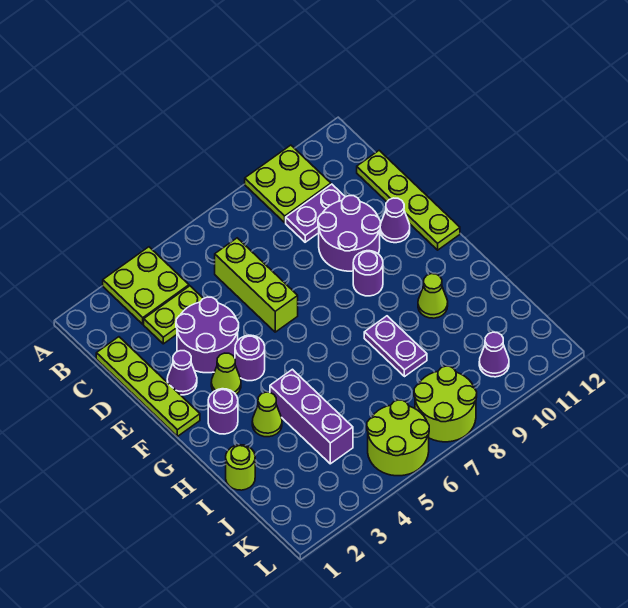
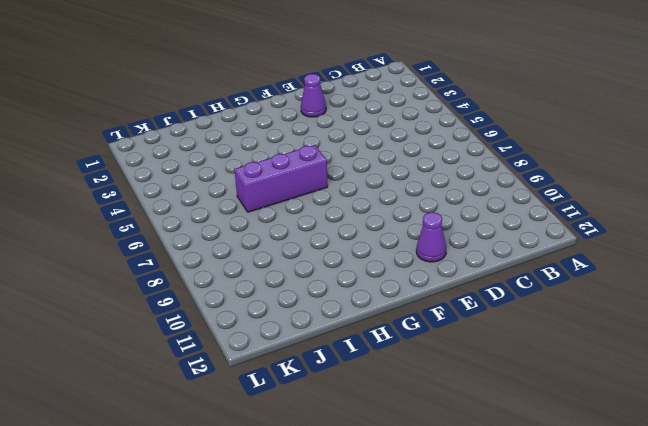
purple 1x3 brick [234,145,328,212] -> purple 1x3 brick moved to [270,369,353,464]
none -> lime 2x2 plate [103,247,189,324]
none -> lime 2x2 plate [245,145,331,223]
none -> lime 1x4 plate [96,337,200,436]

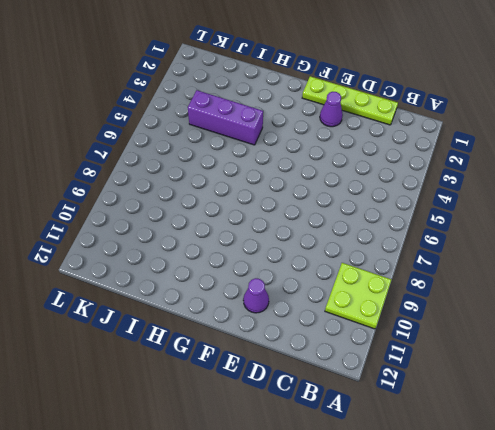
none -> lime 2x2 plate [103,247,189,324]
none -> lime 1x2 plate [144,286,203,344]
none -> lime 1x3 brick [215,238,298,332]

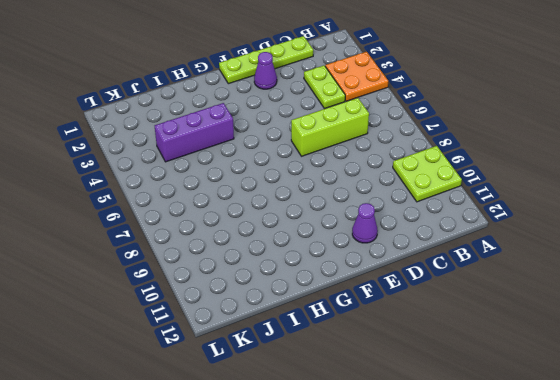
orange 2x2 plate [325,52,388,101] -> lime 2x2 plate [103,247,189,324]
none -> purple 1x2 plate [286,184,345,242]
none -> lime 1x4 plate [357,150,460,250]
none -> purple 2x2 round brick [176,297,239,373]

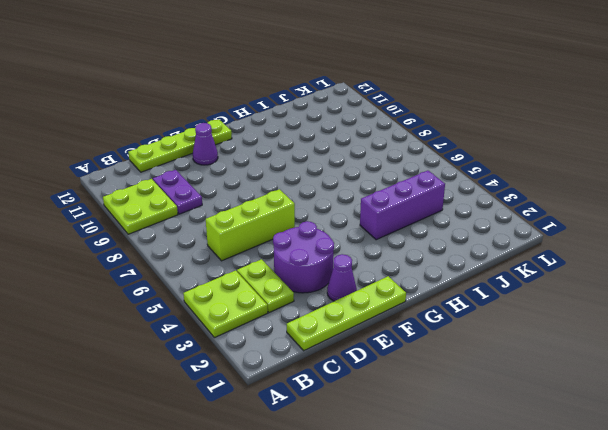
none -> purple 2x2 round brick [318,196,381,271]
none -> lime 1x1 cone [211,353,241,394]
none -> purple 1x1 round brick [235,335,265,381]

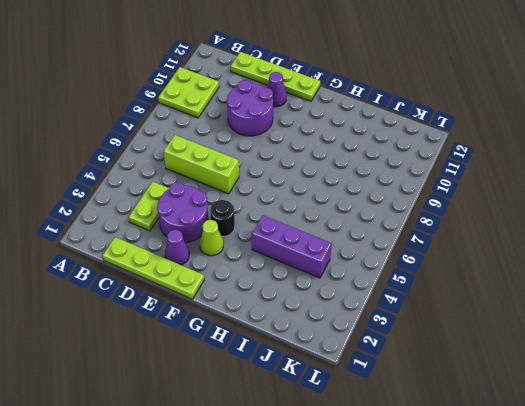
black 1x1 round brick [210,200,235,236] -> purple 1x1 round brick [235,335,265,381]
none -> lime 2x2 plate [103,247,189,324]
none -> purple 1x2 plate [286,184,345,242]
none -> purple 1x1 round brick [353,251,383,296]

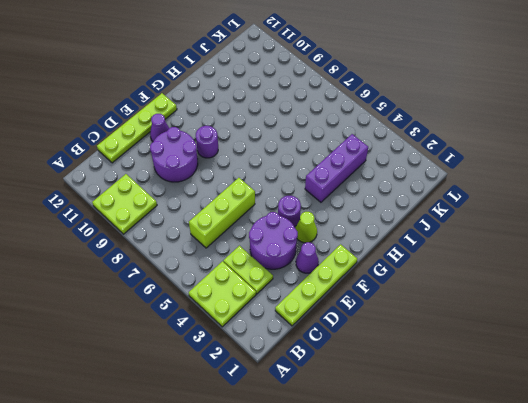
none -> purple 1x2 plate [286,184,345,242]
none -> purple 1x1 round brick [208,389,238,434]
none -> lime 1x1 cone [252,392,282,437]

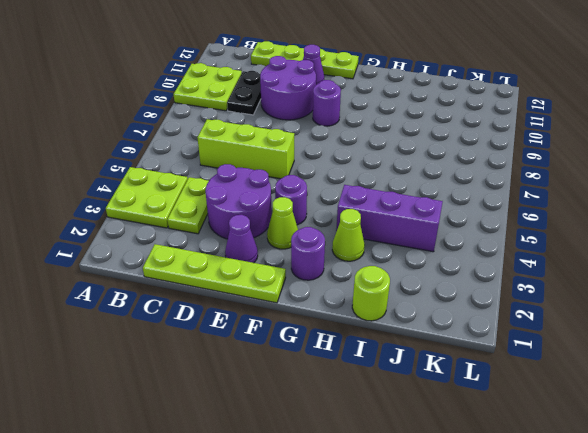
black 1x2 plate [227,71,261,115] -> purple 1x2 plate [286,184,345,242]
none -> purple 1x2 plate [364,316,427,377]
none -> lime 1x1 cone [418,274,448,318]
none -> lime 2x2 round brick [367,400,429,476]

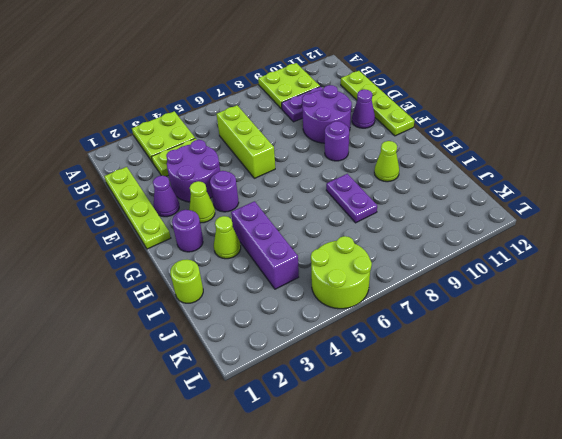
none -> lime 2x2 round brick [414,366,477,442]
none -> purple 1x1 cone [479,332,509,377]

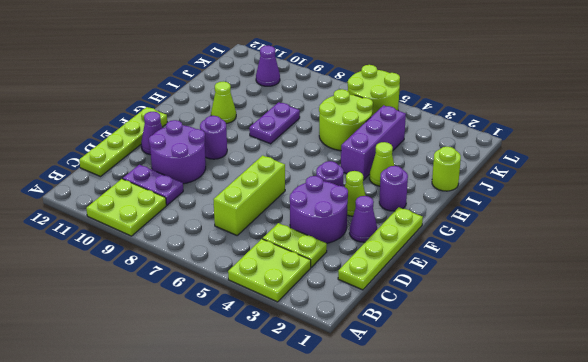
lime 2x2 round brick [319,89,373,151] -> lime 2x2 round brick moved to [414,366,477,442]

